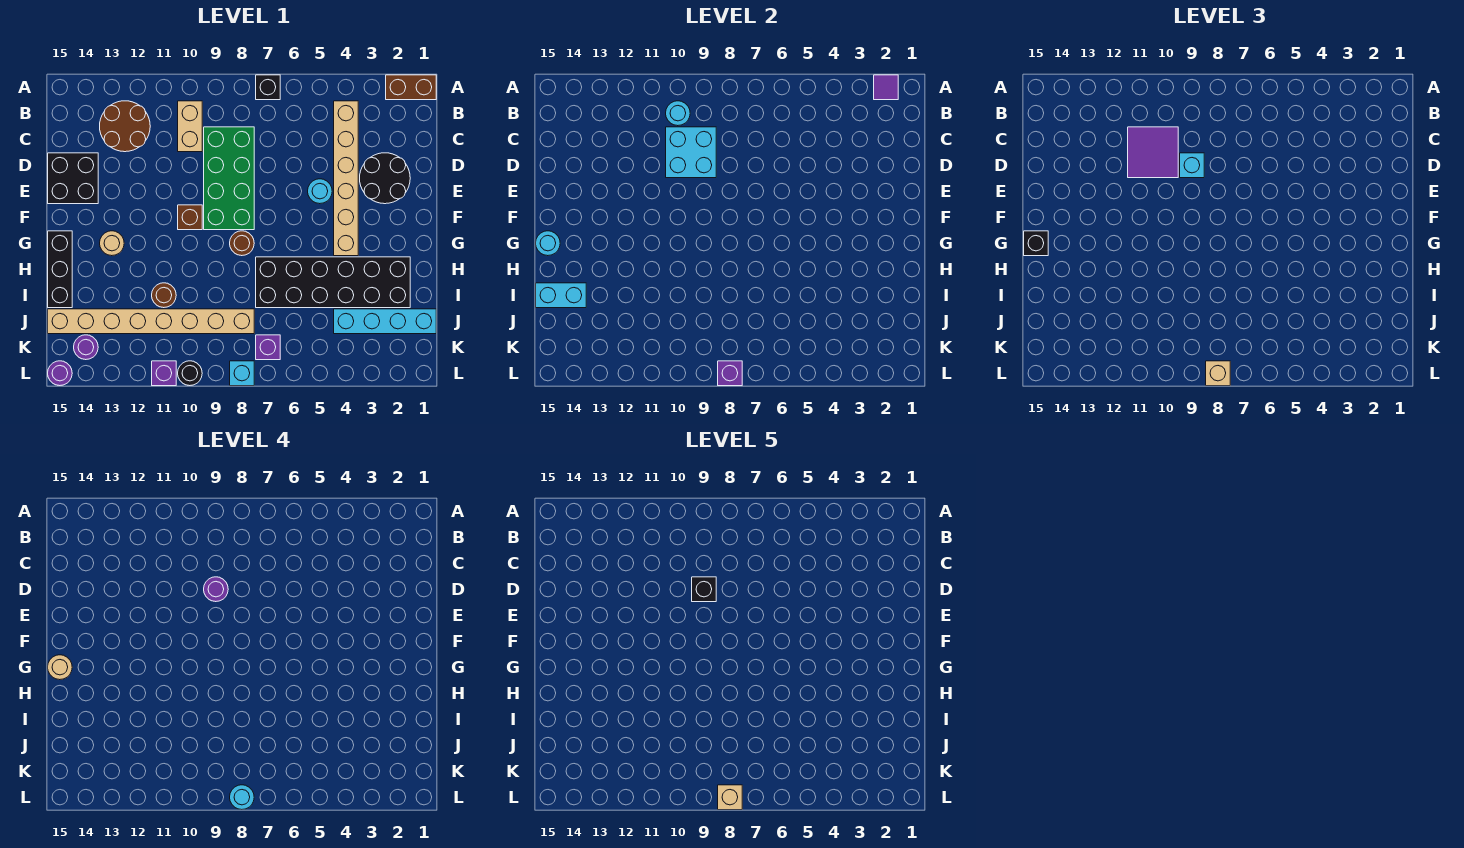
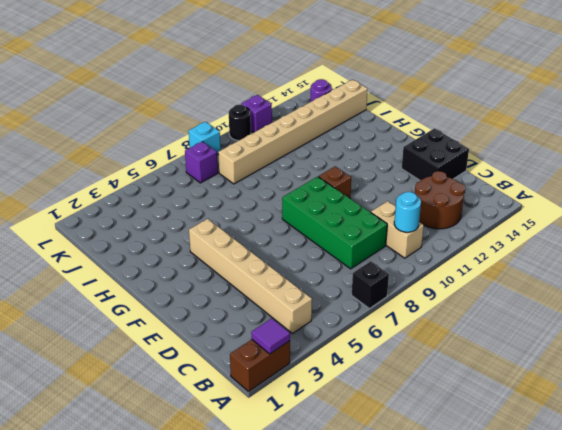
none -> black 2x2 round brick [360,153,410,204]
none -> cyan 1x1 round brick [308,179,332,204]
none -> brown 1x1 round brick [230,231,254,256]
none -> tan 1x1 round brick [100,231,124,256]

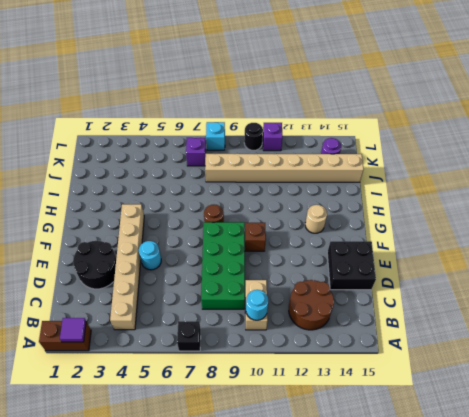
none -> black 1x3 brick [48,231,72,308]
none -> black 2x6 brick [256,257,410,308]
none -> brown 1x1 round brick [152,283,176,308]
none -> cyan 1x4 brick [334,309,436,334]

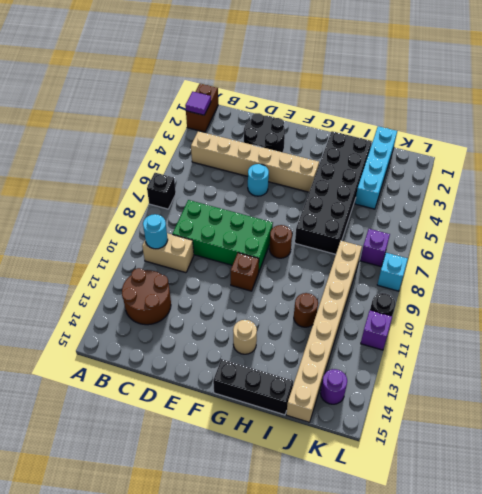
none -> black 2x2 brick [48,153,98,204]
none -> purple 1x1 round brick [48,361,72,386]
none -> cyan 2x2 brick [666,127,716,178]
none -> cyan 1x1 round brick [536,231,560,256]

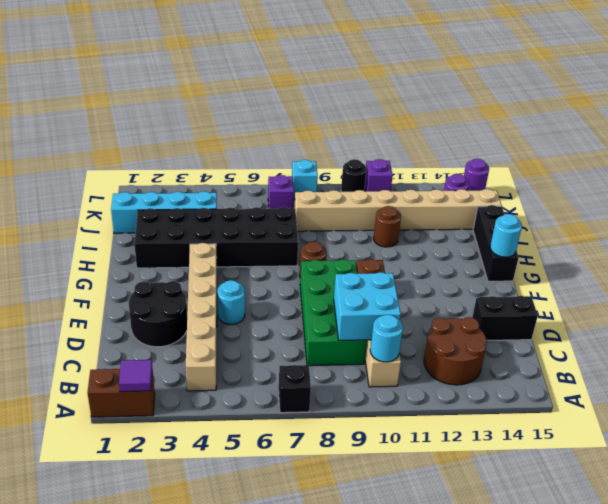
black 1x2 brick [472,296,538,340] -> black 2x2 brick [48,153,98,204]
none -> tan 1x1 round brick [100,231,124,256]
none -> cyan 1x2 brick [536,283,586,308]
none -> purple 1x1 brick [718,361,742,386]
none -> purple 2x2 tile [1128,127,1178,178]

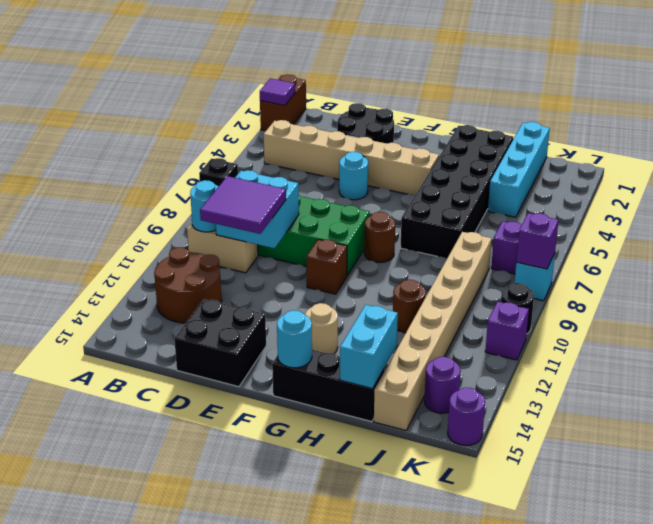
none -> cyan 1x1 brick [1180,153,1204,178]
none -> black 1x1 brick [1024,231,1048,256]
none -> tan 1x1 brick [1206,361,1230,386]
none -> purple 1x1 round brick [204,577,228,602]

